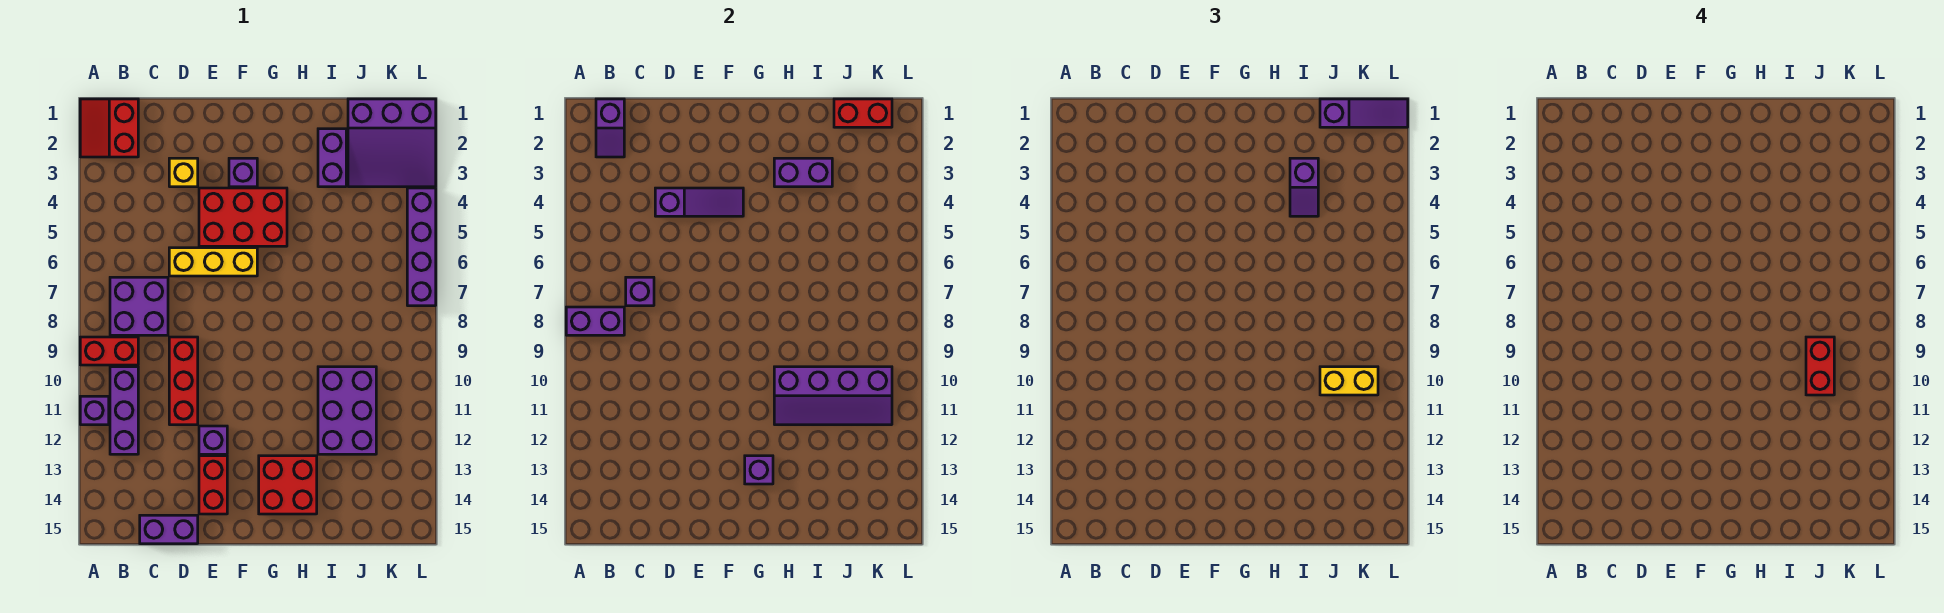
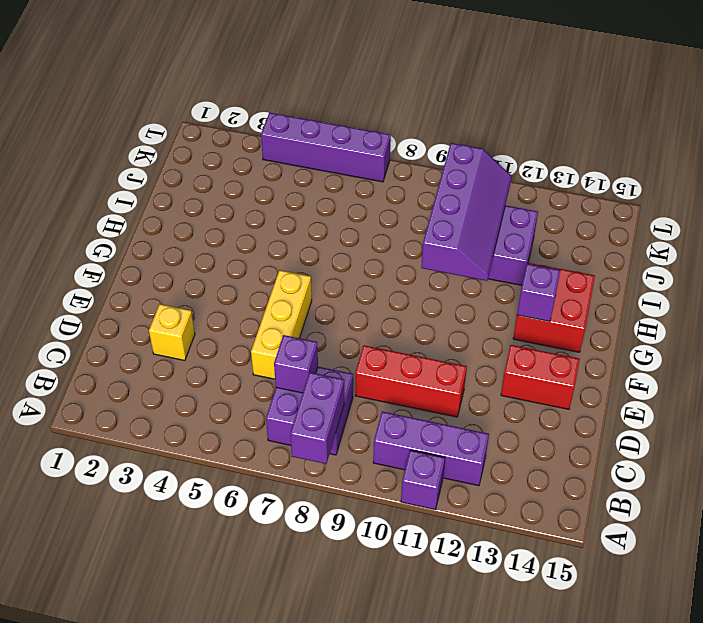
none -> red 2x2 slope [80,99,138,157]
none -> red 1x2 brick [80,337,138,365]
none -> purple 1x2 brick [140,515,198,544]
none -> red 2x3 brick [199,188,287,246]

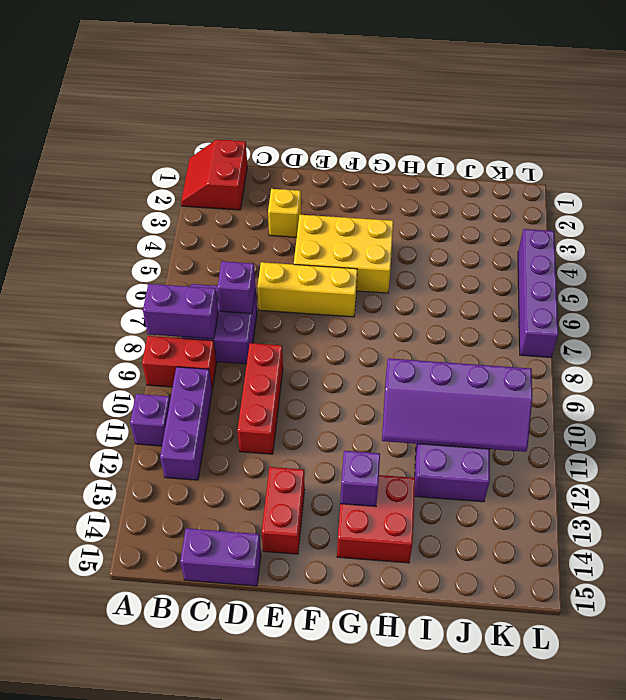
yellow 2x3 brick [294,215,393,293] -> red 2x3 brick [199,188,287,246]
none -> purple 1x1 brick [199,426,227,454]
none -> purple 1x1 brick [229,158,257,187]
none -> purple 1x2 brick [318,129,346,187]
none -> purple 3x3 slope [348,99,436,187]

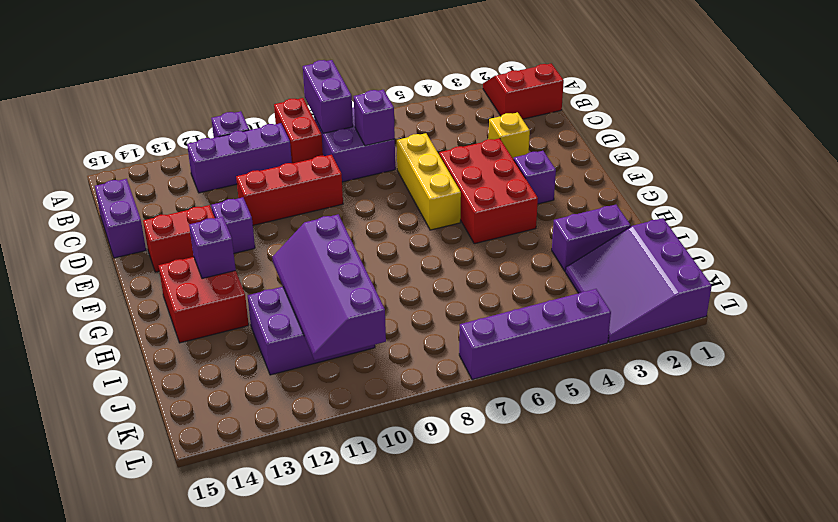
none -> purple 1x2 slope [596,99,624,157]
none -> purple 1x3 slope [655,188,743,216]
none -> purple 1x2 brick [774,158,832,187]
none -> red 1x2 brick [834,99,892,127]

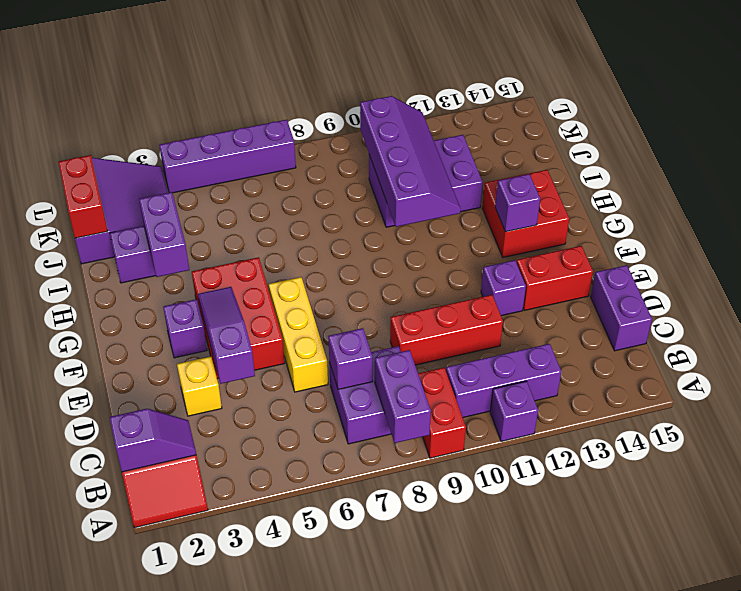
none -> purple 1x2 slope [1290,158,1318,216]
none -> purple 1x3 slope [1320,99,1408,127]
none -> yellow 1x2 brick [1320,367,1378,395]
none -> red 1x2 brick [1806,337,1834,395]

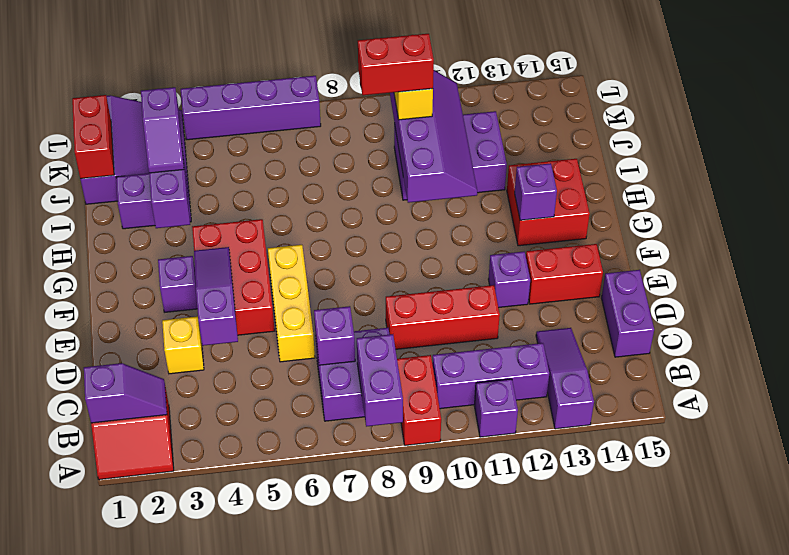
purple 1x3 slope [536,328,594,429] -> purple 1x3 slope moved to [1320,99,1408,127]
purple 1x2 slope [141,87,184,173] -> purple 1x2 slope turned to [1290,158,1318,216]

